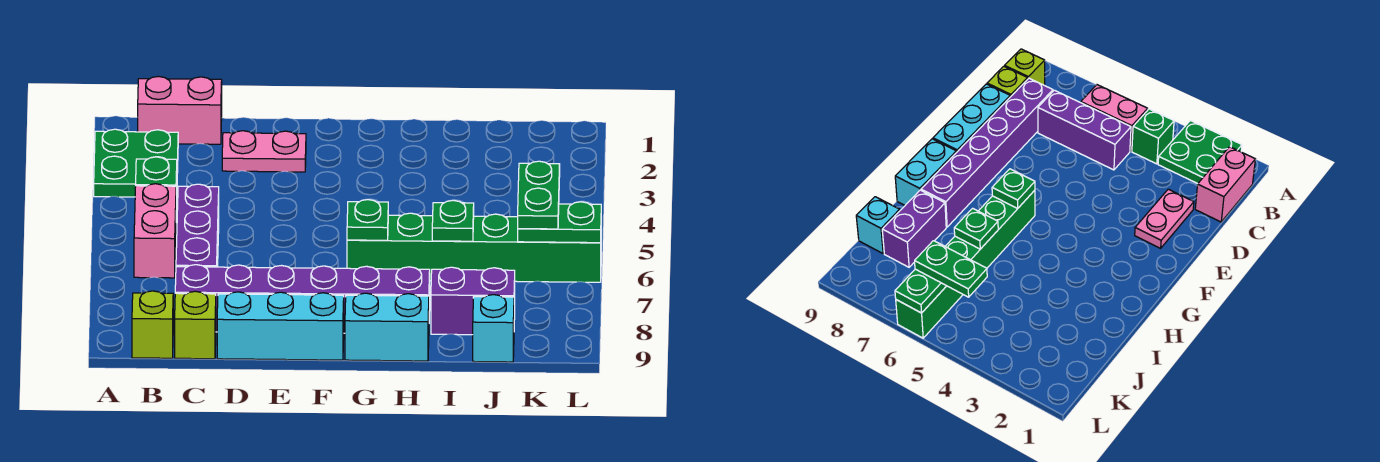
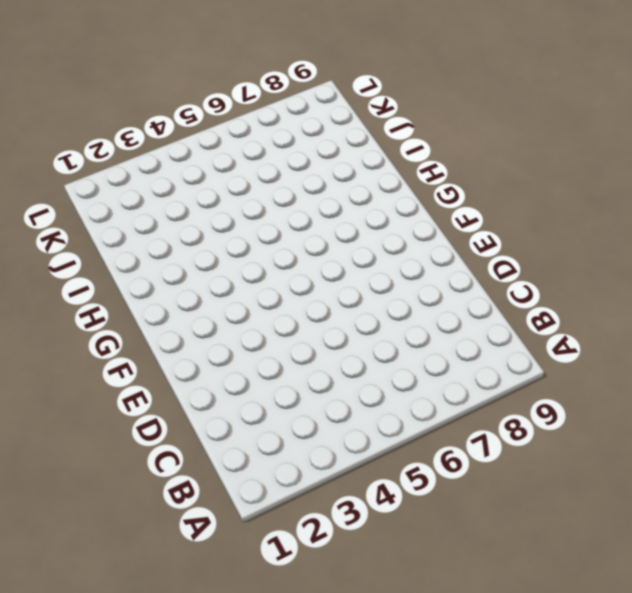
none -> green 2x2 plate [94,129,178,197]
none -> pink 1x2 brick [138,77,222,144]
none -> green 1x1 brick [136,157,177,210]

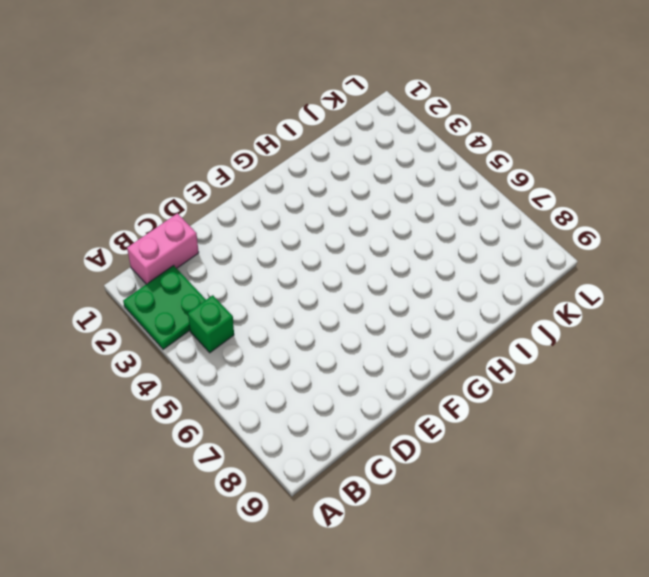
none -> pink 1x2 brick [134,184,176,278]
none -> lime 1x1 brick [132,291,173,358]
none -> purple 1x3 brick [176,184,219,267]

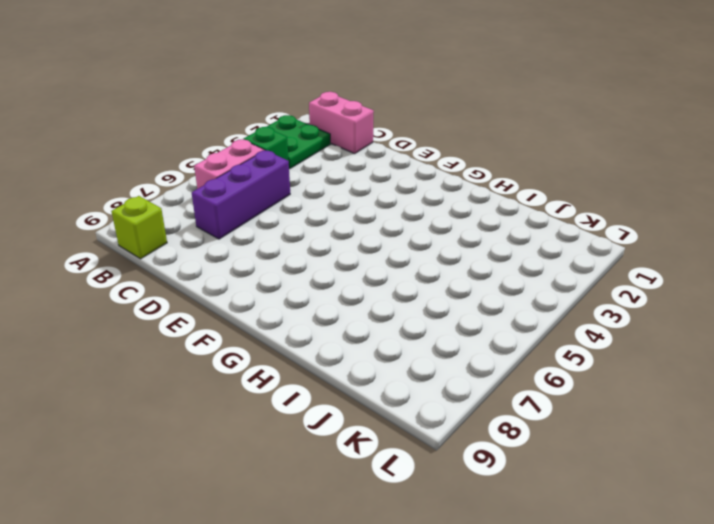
none -> purple 1x6 brick [175,265,430,333]
none -> lime 1x1 brick [175,291,216,359]
none -> pink 1x2 plate [222,131,306,172]

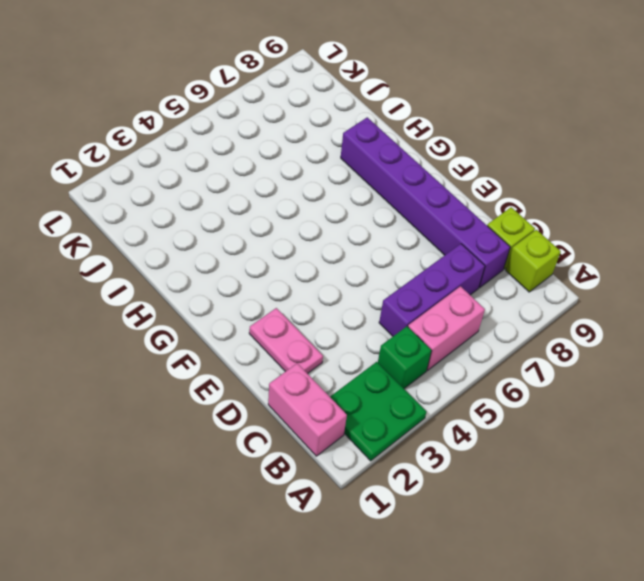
none -> cyan 1x3 brick [217,292,344,360]
none -> green 1x6 brick [347,213,601,282]
none -> cyan 1x2 brick [345,293,429,361]

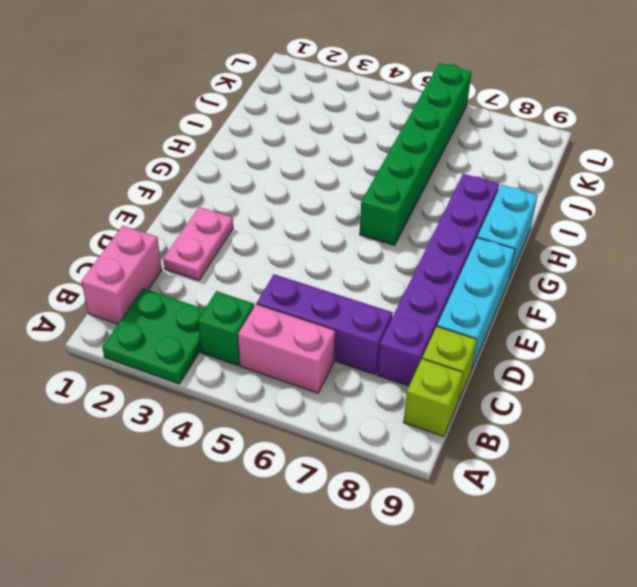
none -> purple 1x2 brick [431,267,515,335]
none -> cyan 1x1 brick [473,295,514,362]
none -> green 1x1 plate [347,200,388,240]

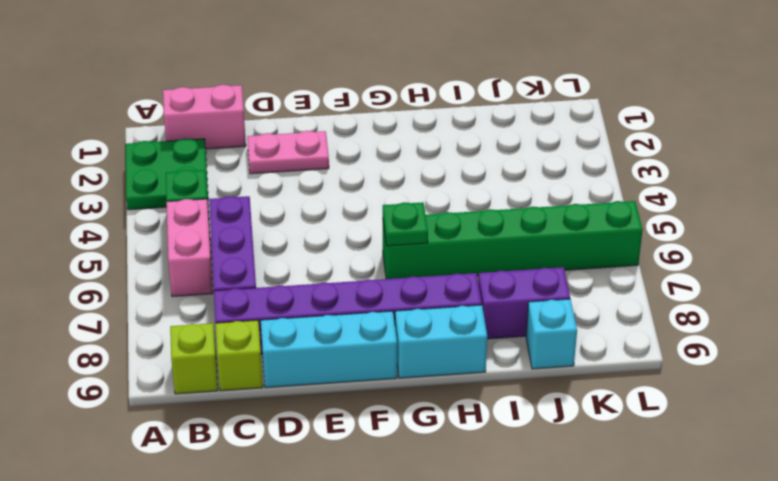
none -> green 1x1 plate [432,200,474,241]
none -> green 1x2 plate [518,202,601,243]
none -> green 1x2 plate [518,161,560,229]

